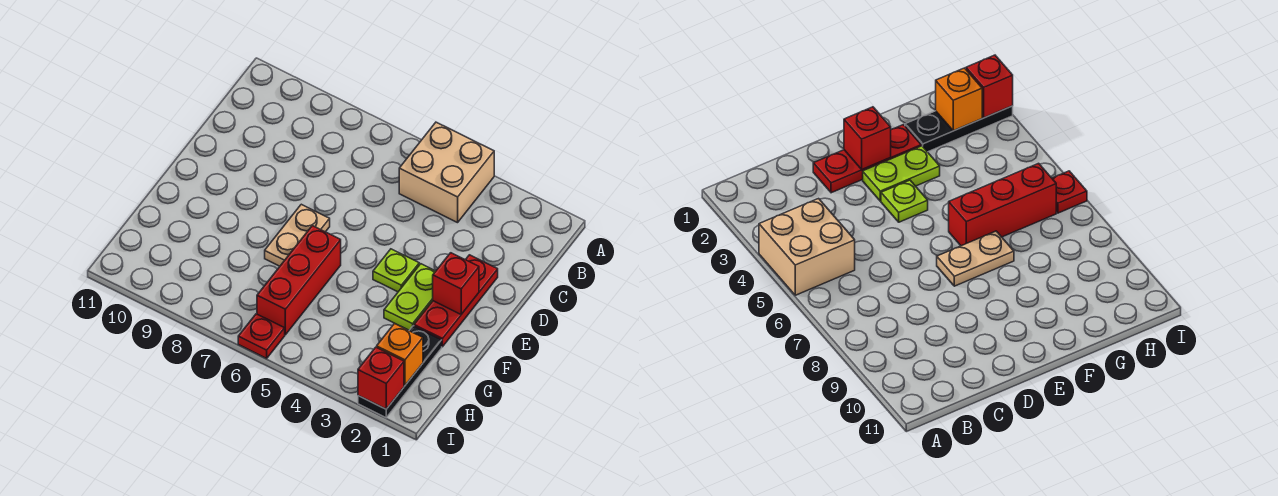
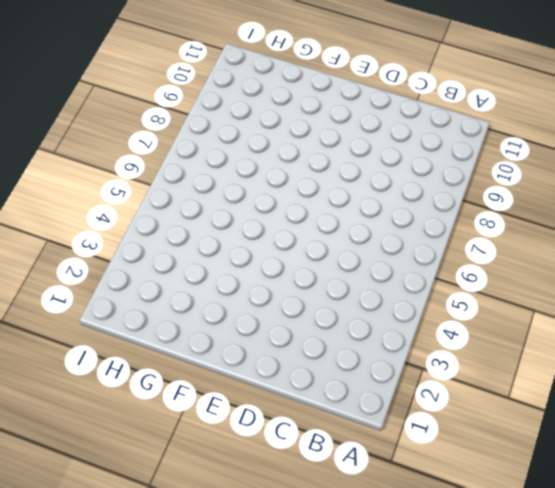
none -> tan 2x2 brick [399,122,494,223]
none -> red 1x3 plate [414,255,498,347]

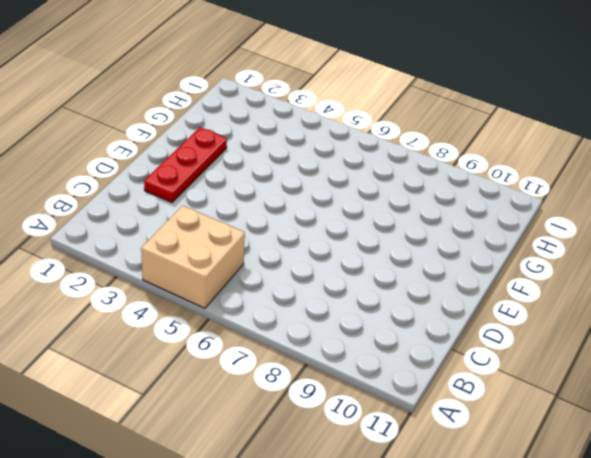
none -> lime 1x2 plate [384,264,436,330]
none -> lime 1x1 plate [373,249,419,292]

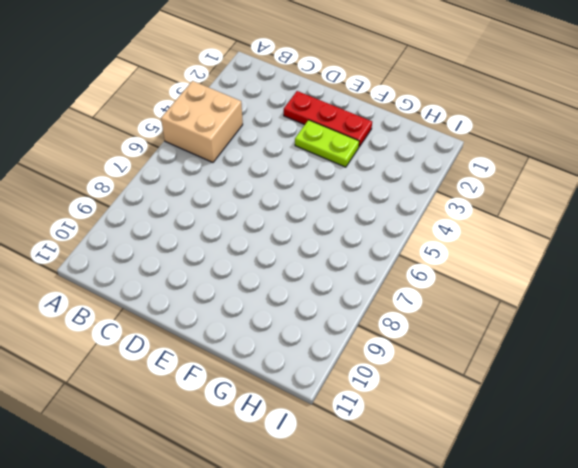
none -> lime 1x1 plate [373,249,419,292]
none -> tan 1x2 plate [265,204,330,266]

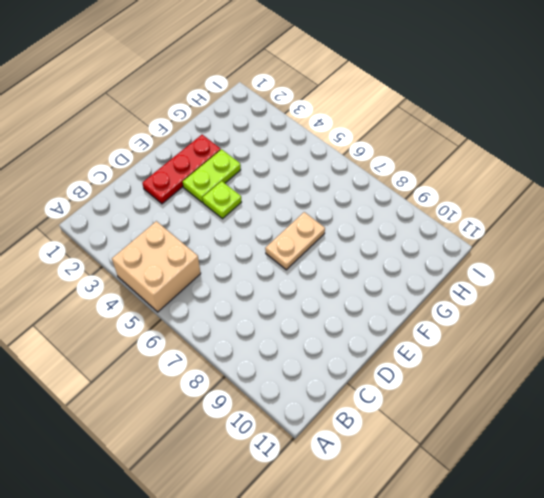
none -> red 1x3 brick [257,226,341,335]
none -> black 1x3 plate [358,326,442,418]

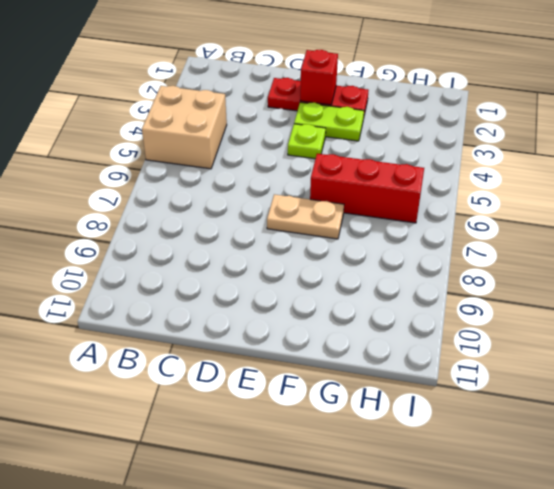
none -> black 1x3 plate [358,326,442,418]
none -> red 1x1 plate [238,314,285,358]

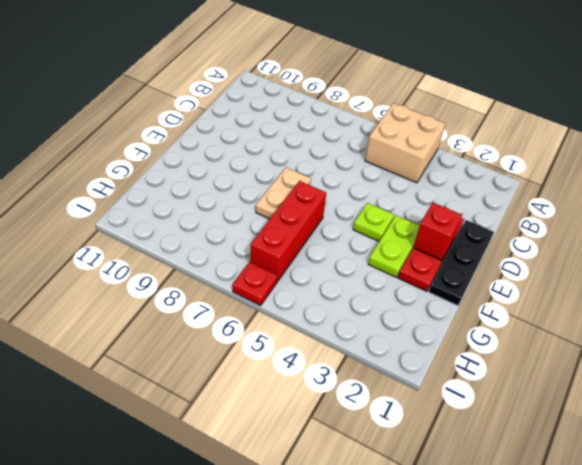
black 1x3 plate [429,220,494,306] -> black 1x3 plate moved to [358,326,442,418]
none -> orange 1x1 brick [377,323,423,385]
none -> red 1x1 brick [358,347,404,409]

